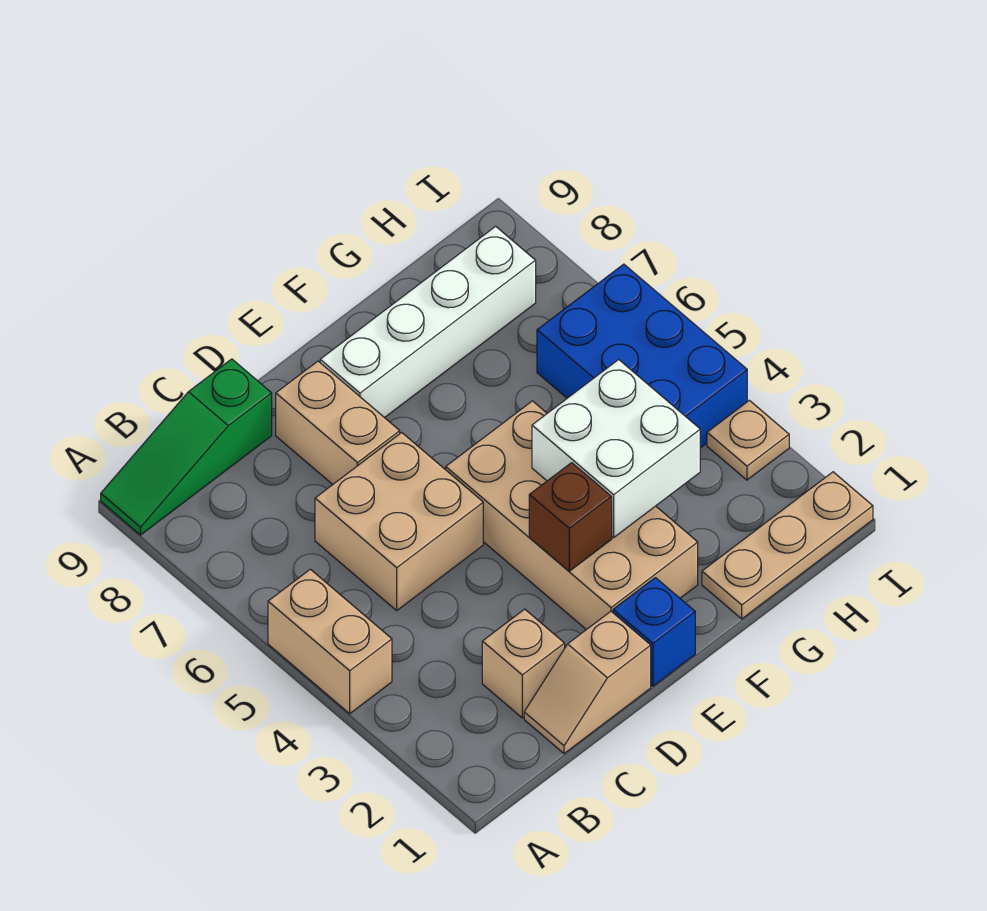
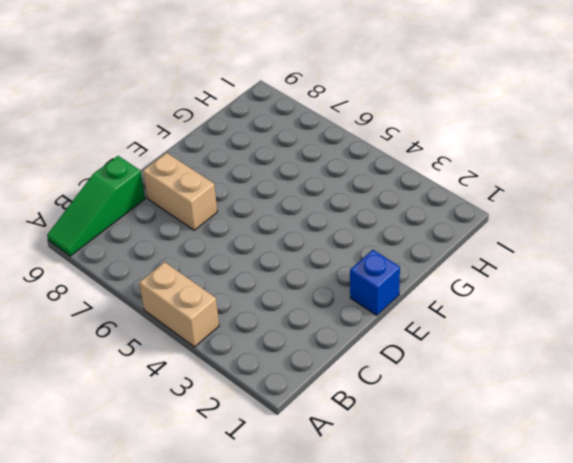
none -> tan 1x2 slope [524,611,651,754]
none -> tan 1x1 brick [482,609,565,718]
none -> tan 2x2 brick [315,433,483,610]

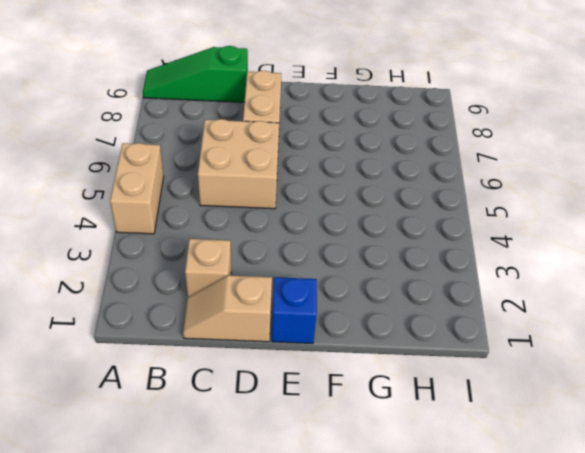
none -> tan 2x4 brick [446,401,698,630]
none -> white 1x4 brick [320,226,536,418]
none -> tan 1x3 plate [702,472,873,619]

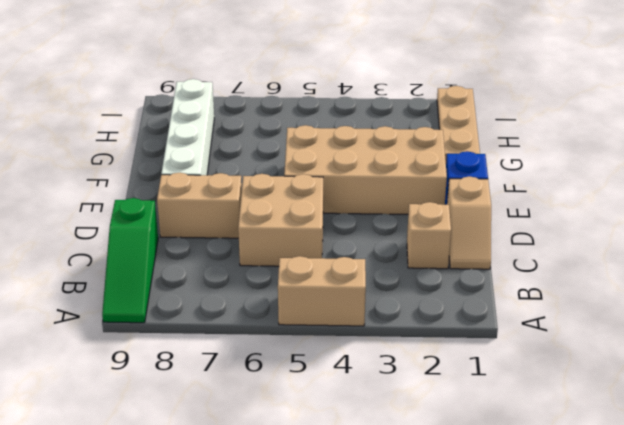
none -> blue 2x3 brick [537,264,747,448]
none -> tan 1x1 plate [707,400,789,480]
none -> brown 1x1 brick [529,463,612,571]

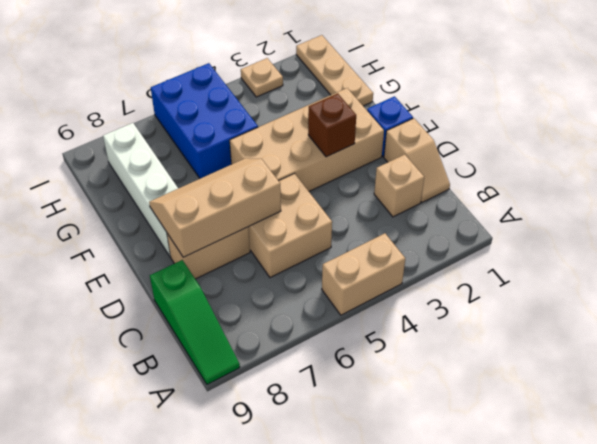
tan 2x3 slope [149,158,281,257] -> none
blue 2x3 brick [151,63,258,178] -> blue 2x3 brick turned to [537,264,747,448]
none -> white 2x2 brick [532,359,700,537]

